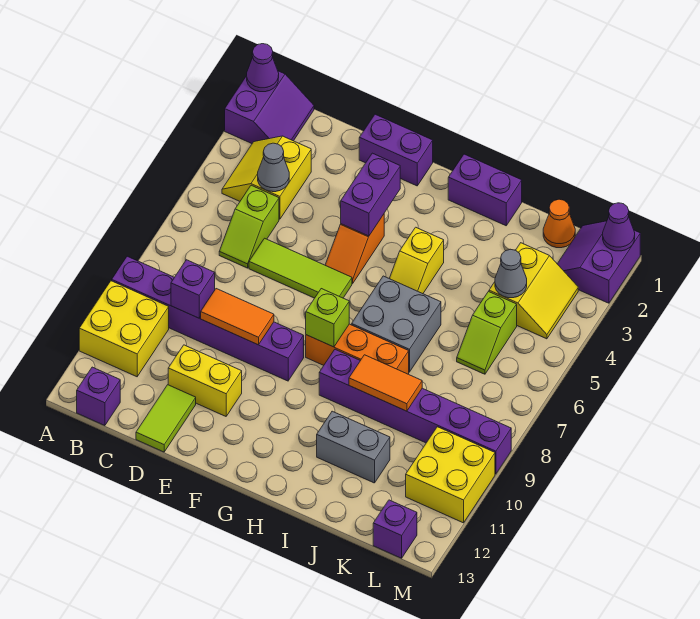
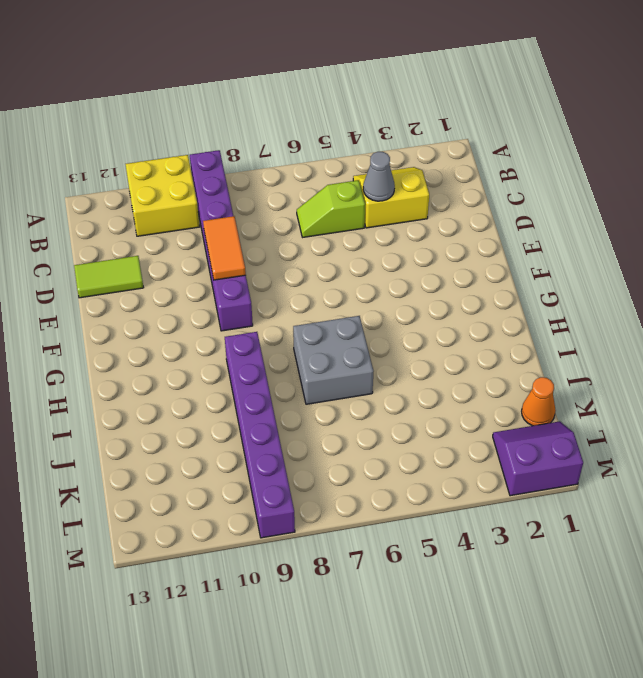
none -> purple 2x2 slope [225,71,314,144]
none -> purple 1x1 brick [77,367,120,426]
none -> lime 1x3 tile [249,238,352,298]
none -> yellow 1x2 brick [168,345,242,416]

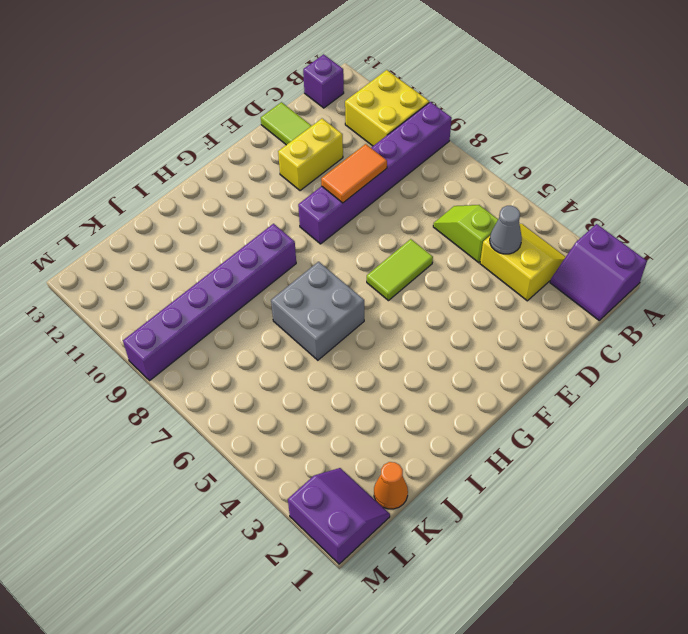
lime 1x2 tile [367,239,433,301] -> lime 1x3 tile [249,238,352,298]
none -> purple 1x2 brick [359,114,433,186]
none -> orange 1x2 slope [325,214,384,283]
none -> orange 1x3 brick [306,324,409,374]
none -> purple 1x2 brick [448,154,522,226]

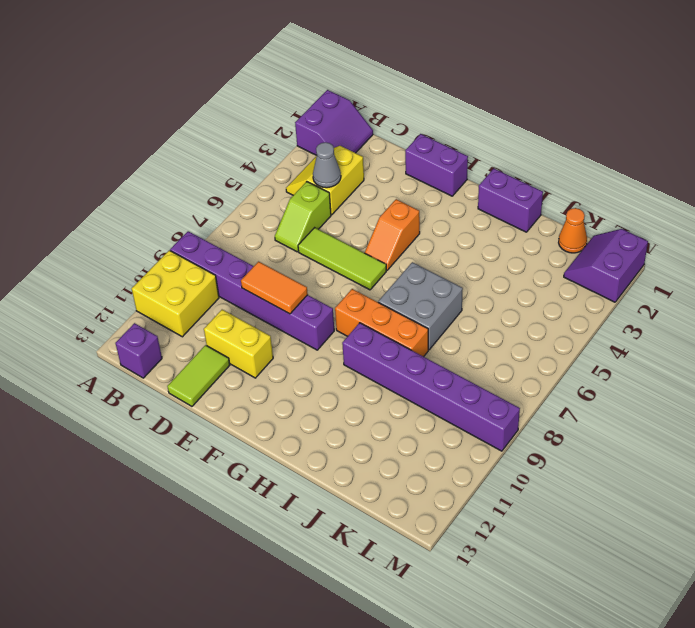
none -> yellow 1x2 slope [389,227,444,294]
none -> grey 1x2 brick [317,411,390,483]
none -> yellow 2x2 slope [489,243,578,339]
none -> lime 1x2 slope [457,292,517,374]

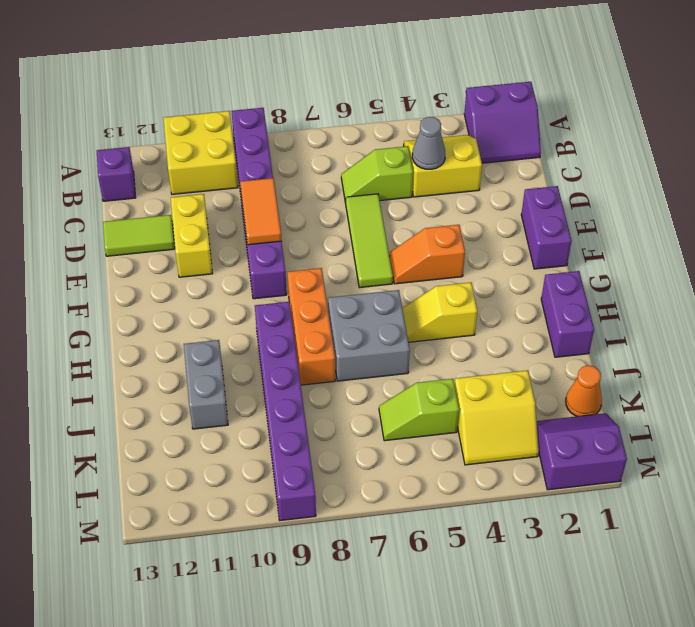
none -> yellow 2x2 brick [406,427,495,523]
none -> purple 1x1 brick [373,500,417,558]
none -> purple 1x1 cone [247,44,279,92]
none -> purple 1x1 brick [171,260,215,318]

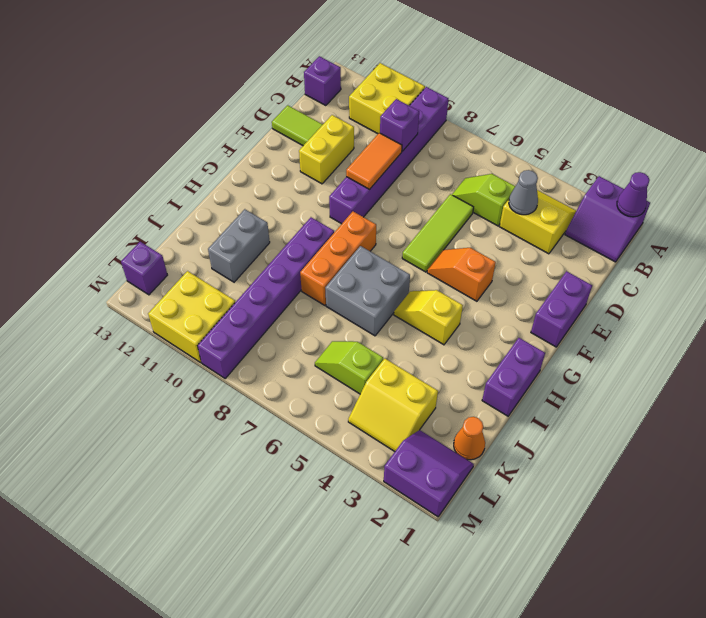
none -> purple 1x2 brick [341,153,400,236]
none -> lime 1x1 brick [306,289,349,347]
none -> orange 1x2 tile [349,355,422,411]
none -> grey 1x1 cone [495,249,527,298]

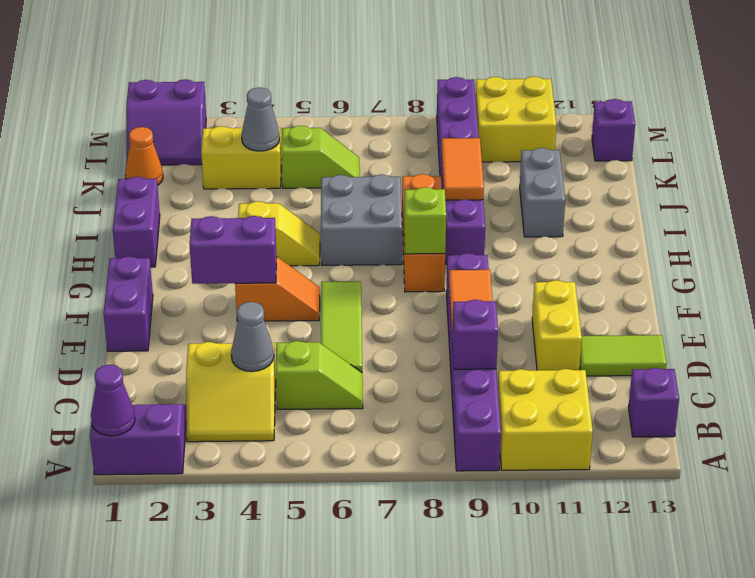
none -> purple 1x1 cone [603,203,635,251]

